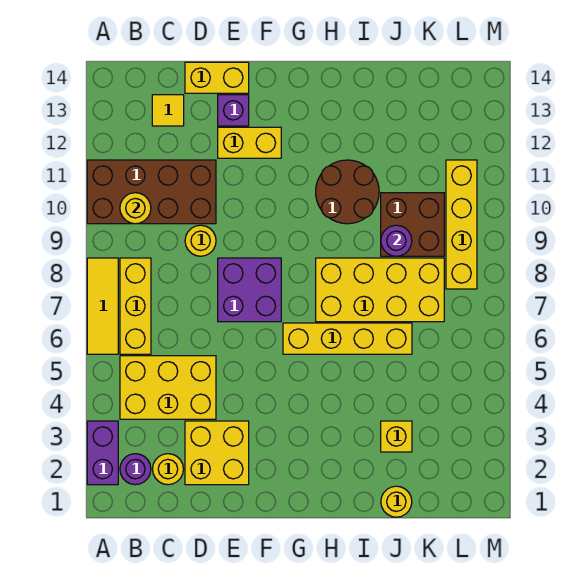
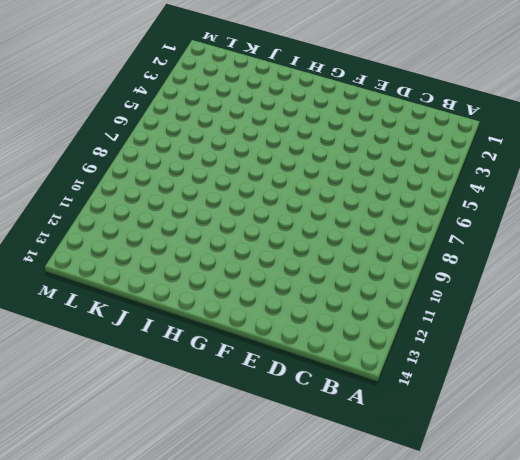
none -> purple 1x2 brick [87,421,118,485]
none -> yellow 1x3 tile [87,258,118,354]
none -> brown 2x4 brick [87,160,216,224]

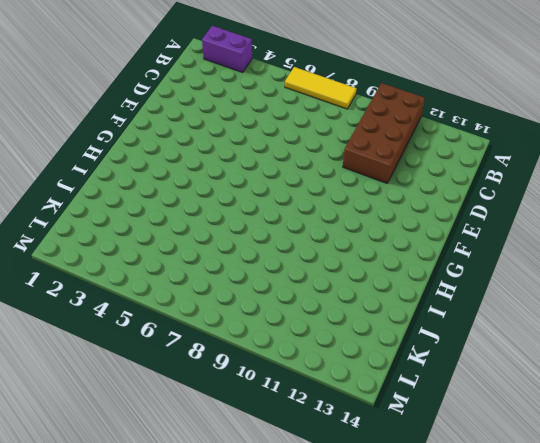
none -> purple 1x1 round brick [120,454,151,485]
none -> yellow 2x3 brick [120,356,216,419]
none -> yellow 1x3 brick [120,258,151,354]

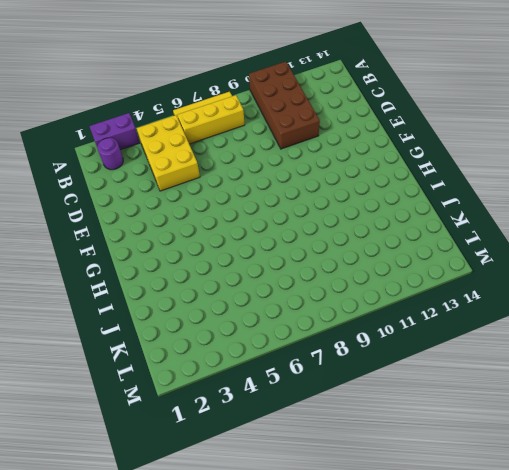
none -> yellow 1x1 round brick [153,454,183,485]
none -> yellow 1x1 tile [152,95,184,126]
none -> yellow 2x2 brick [185,421,249,485]

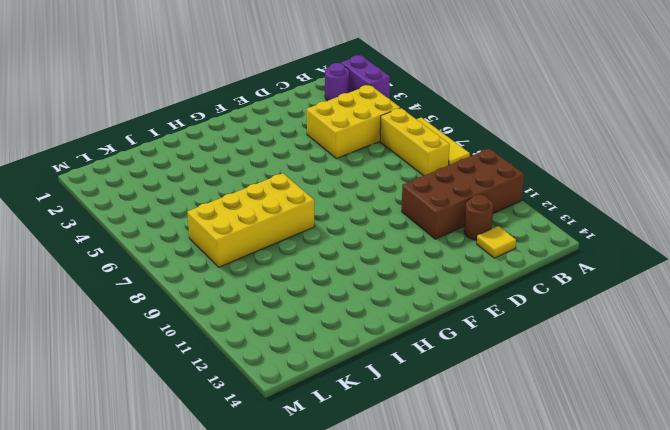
brown 1x1 round brick [464,195,493,240] -> none
none -> yellow 1x1 round brick [153,454,183,485]
none -> yellow 2x2 brick [185,421,249,485]
none -> yellow 1x1 round brick [185,225,216,256]

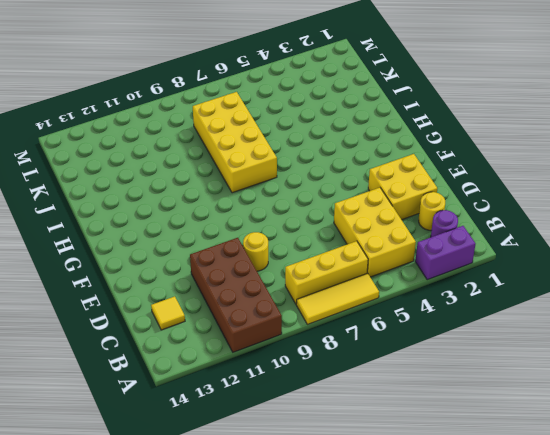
none -> yellow 1x2 brick [185,62,249,93]
none -> purple 2x2 brick [218,258,281,322]
none -> yellow 1x2 brick [218,127,281,158]

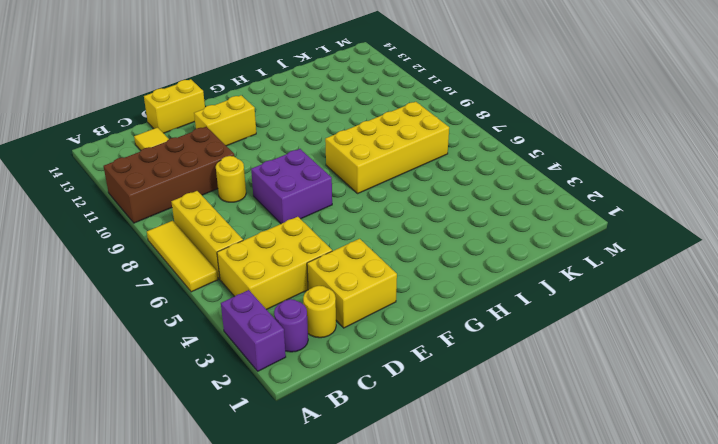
none -> purple 1x1 brick [218,95,249,126]
none -> yellow 1x4 brick [283,323,412,354]
none -> brown 2x2 round brick [316,160,379,224]

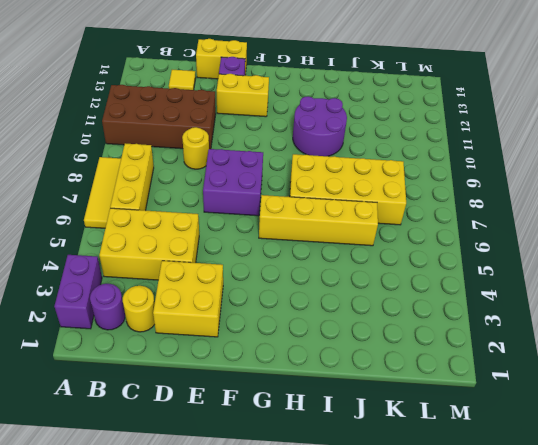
purple 2x2 round brick [293,96,347,156] -> brown 2x2 round brick [316,160,379,224]
none -> yellow 1x1 round brick [381,486,412,517]
none -> yellow 1x1 brick [381,421,412,452]
none -> brown 2x2 brick [381,193,444,256]

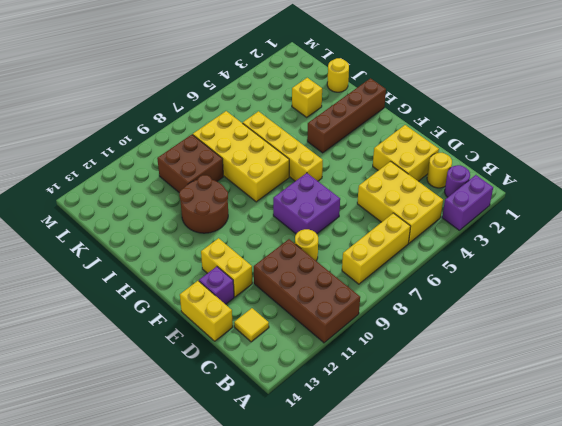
brown 1x4 brick [307,78,386,153] -> none
none -> yellow 1x3 tile [87,258,118,354]
none -> yellow 1x4 brick [446,160,477,289]
none -> yellow 1x1 round brick [120,193,151,224]

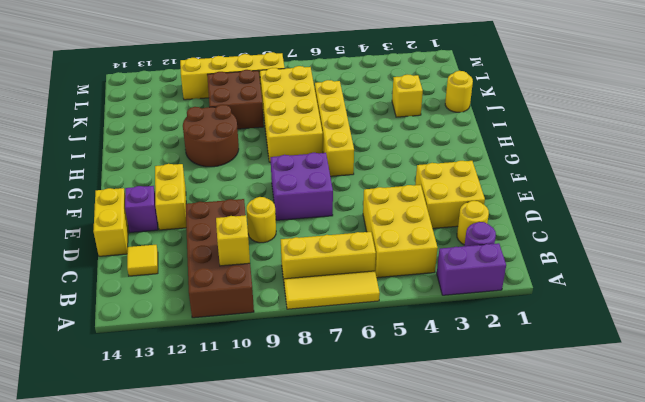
yellow 1x1 brick [216,215,250,266] -> yellow 1x1 round brick [120,193,151,224]
none -> purple 1x1 round brick [381,225,412,256]

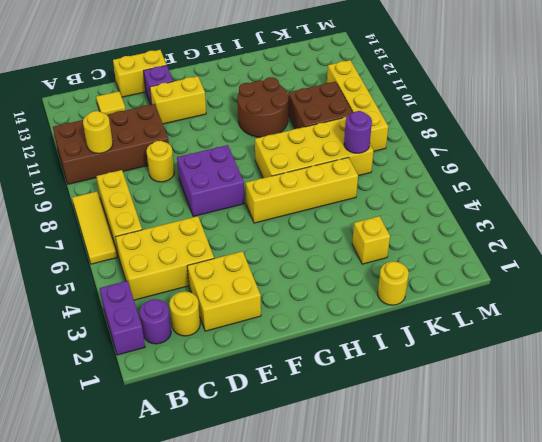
purple 1x1 round brick [344,111,372,153] -> purple 1x1 round brick moved to [381,225,412,256]

